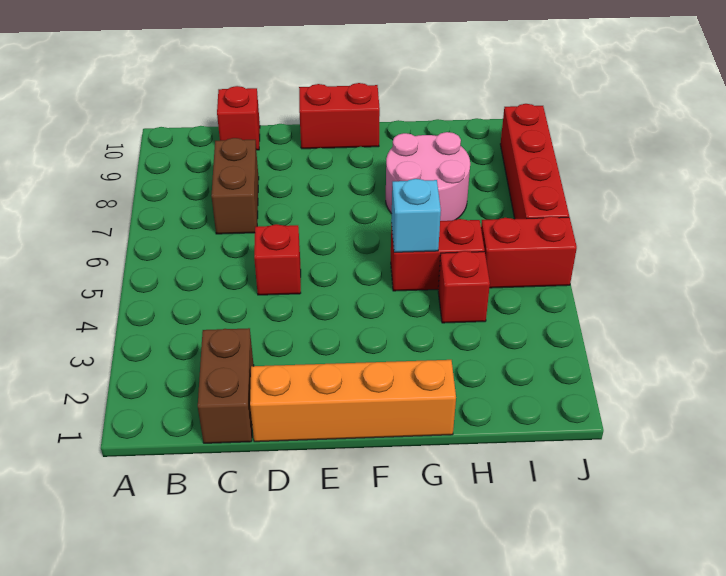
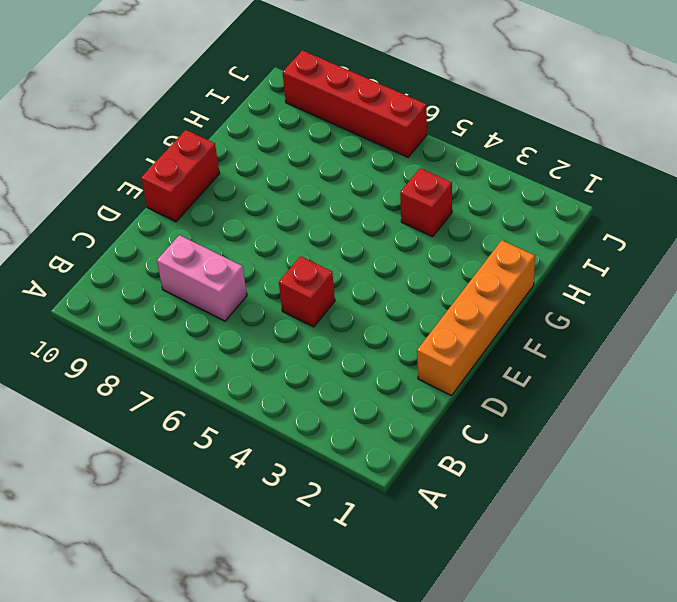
pink 1x2 brick [157,235,247,321] -> brown 1x2 brick [211,138,259,234]
none -> brown 1x2 brick [198,328,254,443]
none -> red 1x1 brick [217,86,260,150]
none -> red 1x2 brick [391,219,485,291]

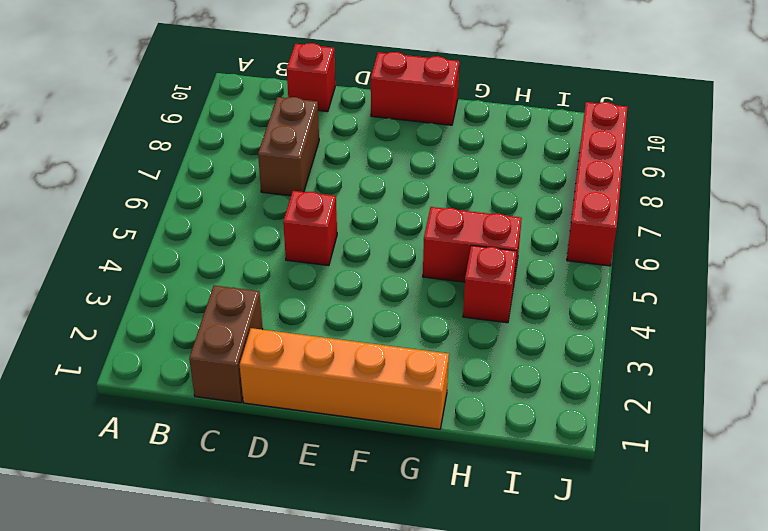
none -> pink 2x2 round brick [386,132,470,221]
none -> red 1x2 brick [481,216,577,288]
none -> cyan 1x1 brick [391,179,441,252]

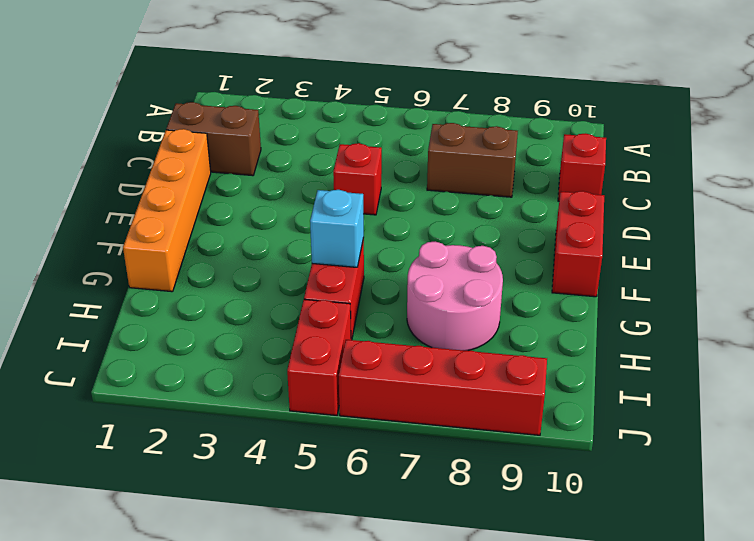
none -> red 1x1 brick [438,251,490,323]

